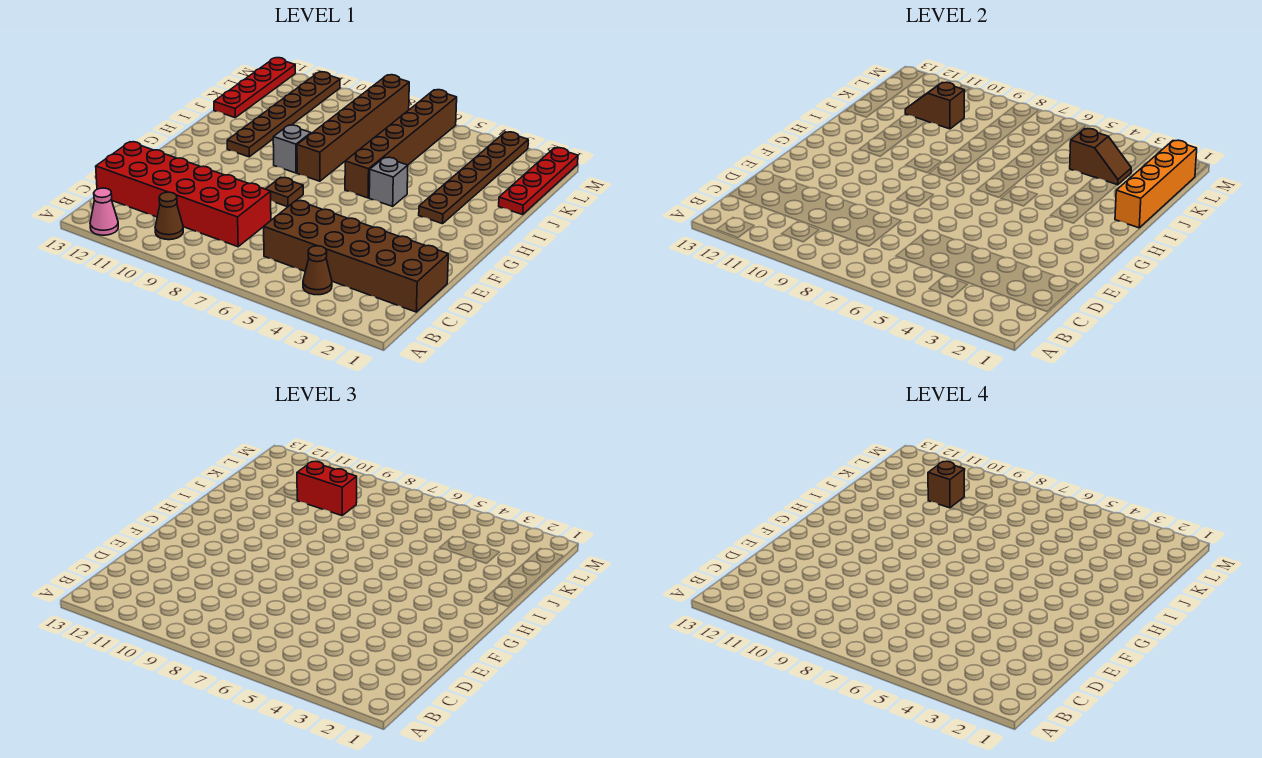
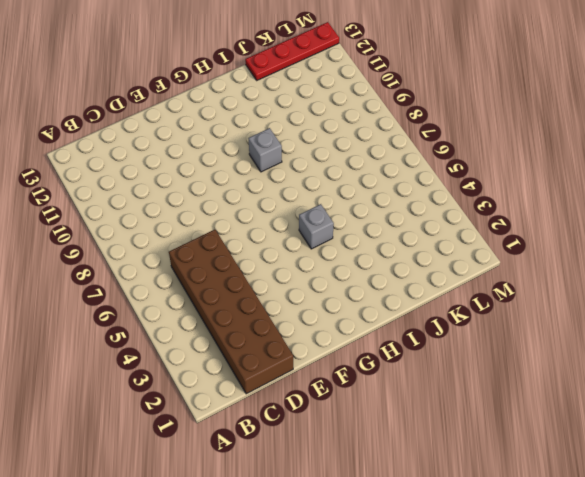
none -> pink 1x1 cone [90,188,118,235]
none -> brown 1x1 cone [303,246,332,295]
none -> brown 1x1 cone [155,192,183,240]

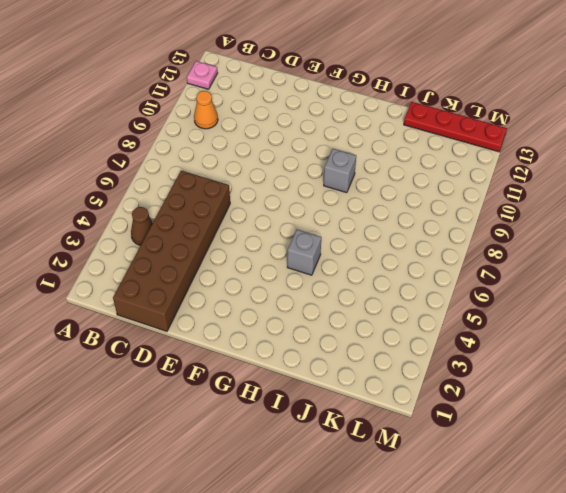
pink 1x1 plate [187,61,218,89] -> pink 1x1 cone [90,188,118,235]
orange 1x1 cone [194,91,218,129] -> brown 1x1 cone [155,192,183,240]
none -> red 2x6 brick [96,142,271,247]
none -> brown 1x1 plate [266,177,303,207]
none -> brown 1x6 plate [419,132,528,224]

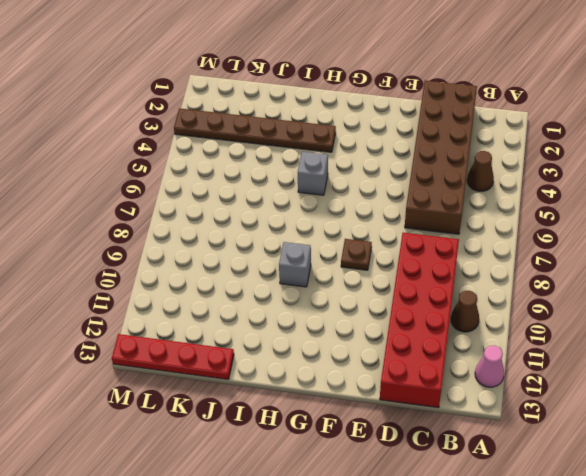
none -> brown 1x6 brick [345,90,457,198]
none -> brown 1x6 brick [297,75,409,181]
none -> brown 1x6 plate [227,72,340,157]

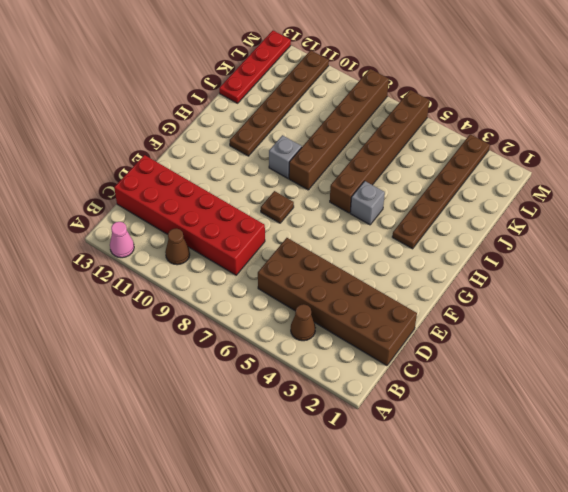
none -> red 1x4 plate [499,148,578,215]
none -> orange 1x4 brick [1115,140,1197,228]
none -> brown 1x2 slope [1070,129,1131,185]

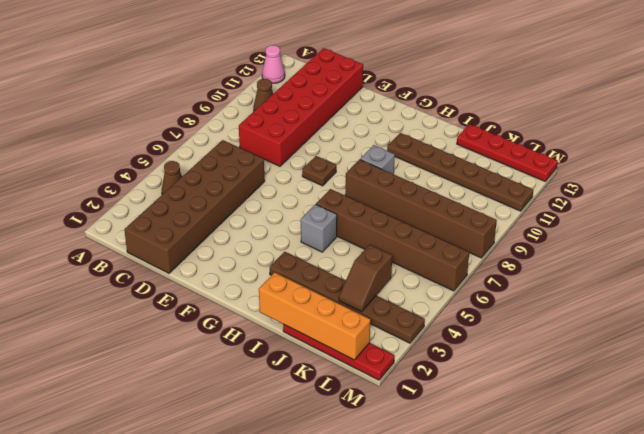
none -> brown 1x2 slope [905,82,965,129]
none -> red 1x2 brick [297,461,357,516]
none -> brown 1x1 brick [928,461,965,508]

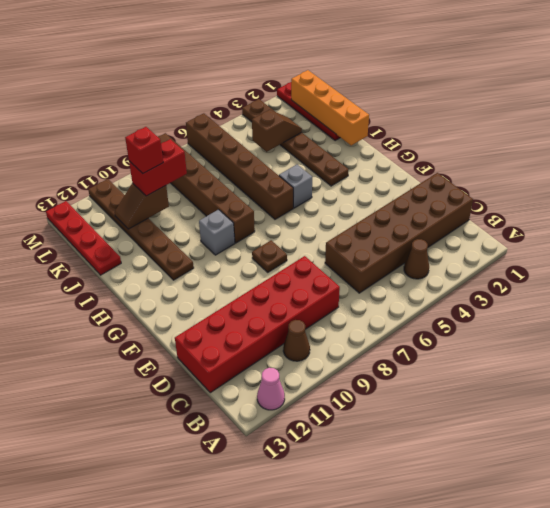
red 1x1 brick [125,127,163,173] -> brown 1x1 brick [928,461,965,508]

